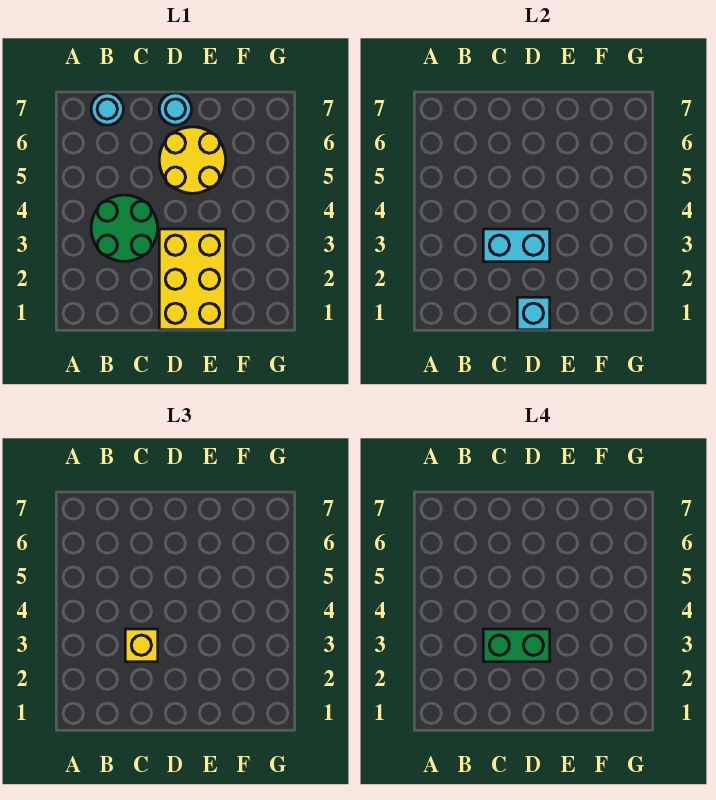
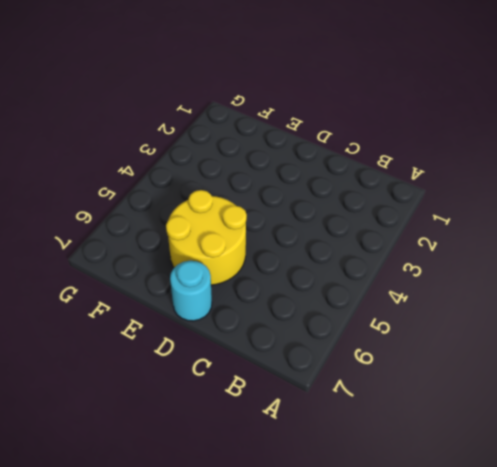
none -> green 2x2 round brick [91,195,158,261]
none -> cyan 1x1 round brick [91,93,123,125]

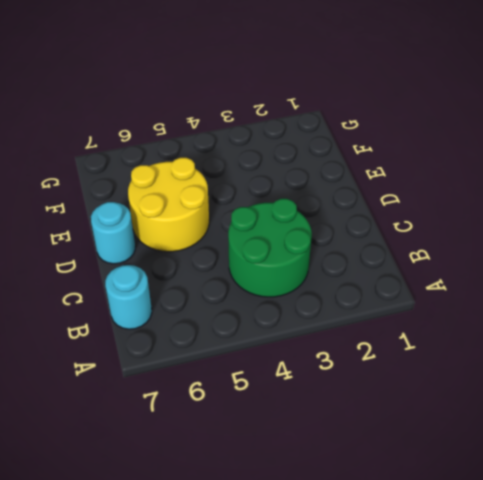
none -> yellow 2x3 brick [159,229,226,330]
none -> cyan 1x2 brick [483,229,550,262]

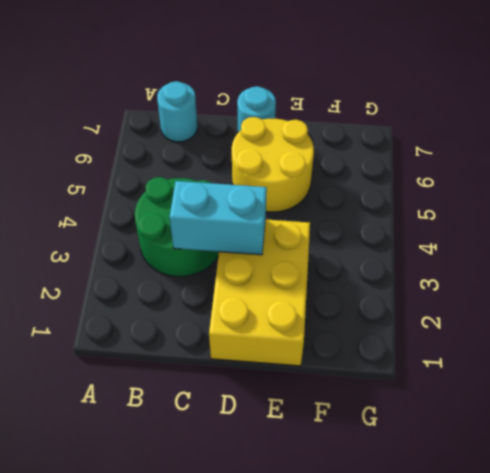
none -> cyan 1x1 brick [517,297,550,330]
none -> yellow 1x1 brick [125,629,158,662]

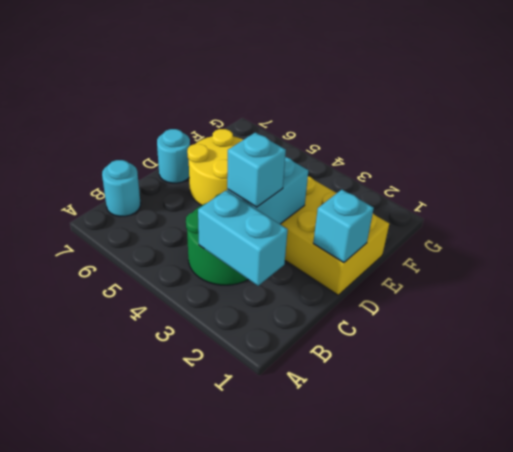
cyan 1x2 brick [198,191,288,286] -> none
cyan 1x1 brick [227,132,286,207] -> yellow 1x1 brick [125,629,158,662]
none -> green 1x2 brick [483,629,550,662]

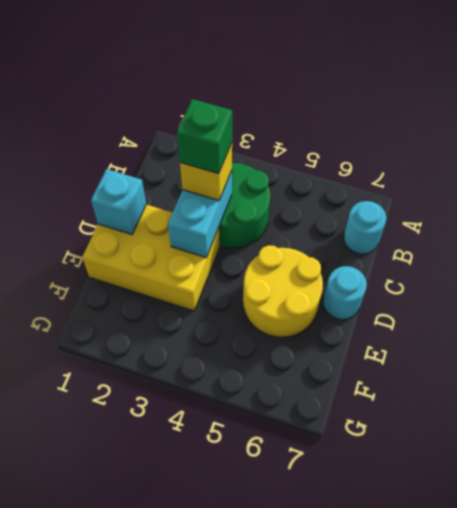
green 1x1 brick [177,99,232,174] -> green 1x2 brick [483,629,550,662]

